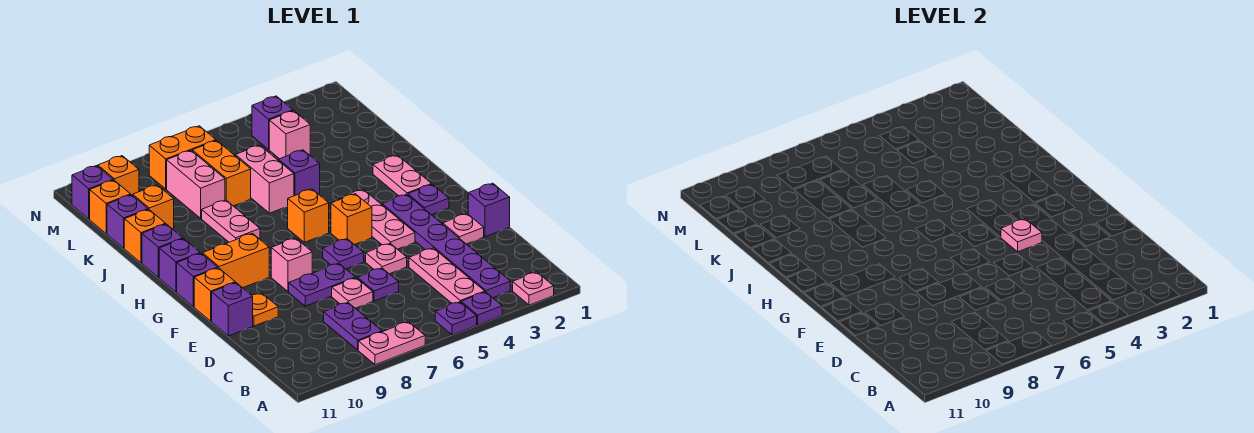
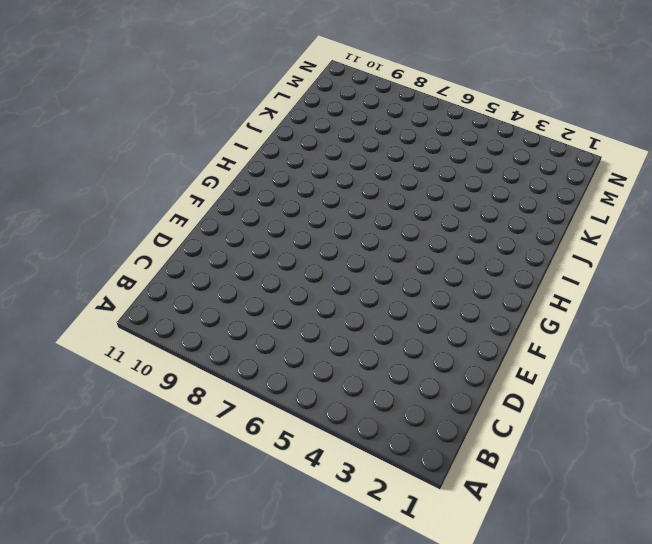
none -> pink 1x1 plate [513,272,554,305]
none -> purple 1x1 plate [461,292,502,325]
none -> purple 1x1 plate [435,302,477,335]
none -> pink 1x2 plate [358,322,425,365]

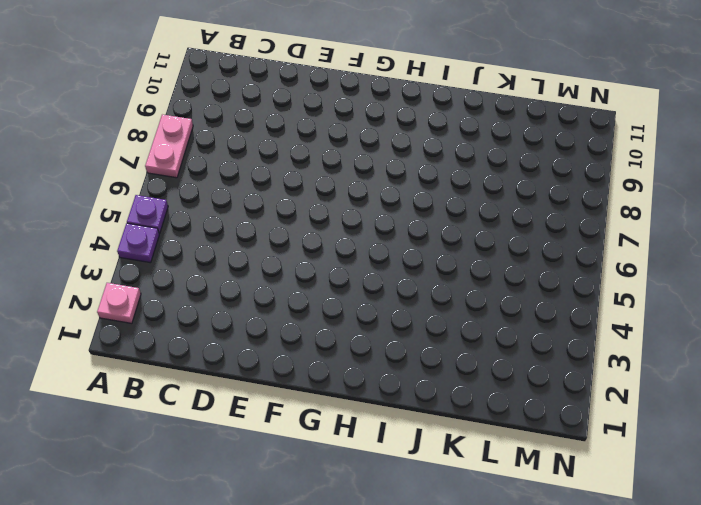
none -> purple 1x6 plate [382,194,510,298]
none -> pink 1x3 plate [409,248,485,303]
none -> purple 1x2 plate [324,303,382,350]
none -> purple 1x1 plate [357,268,399,301]

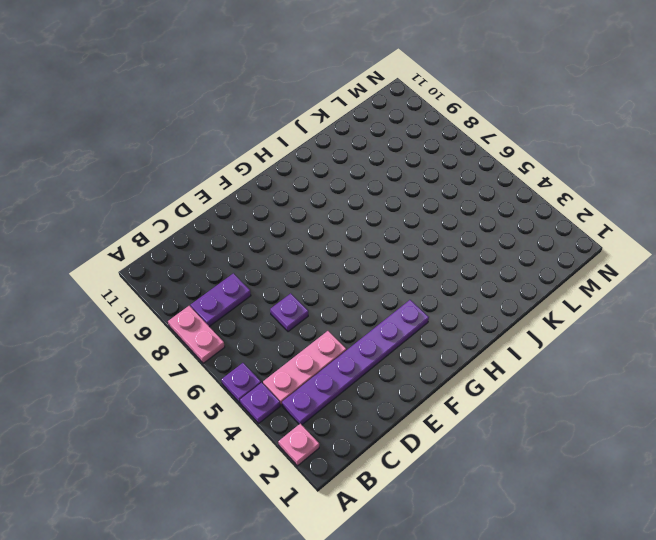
none -> pink 1x1 plate [332,278,373,308]
none -> purple 1x1 brick [468,183,510,237]
none -> pink 1x1 plate [443,214,484,244]
none -> pink 1x1 plate [366,243,407,274]

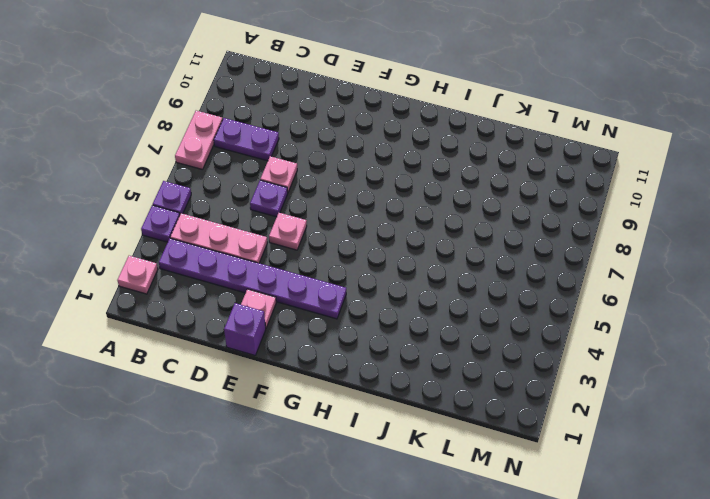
none -> purple 1x2 plate [289,263,355,306]
none -> orange 1x1 plate [252,293,278,326]
none -> purple 1x1 brick [212,283,253,336]
none -> pink 1x3 plate [339,190,415,249]

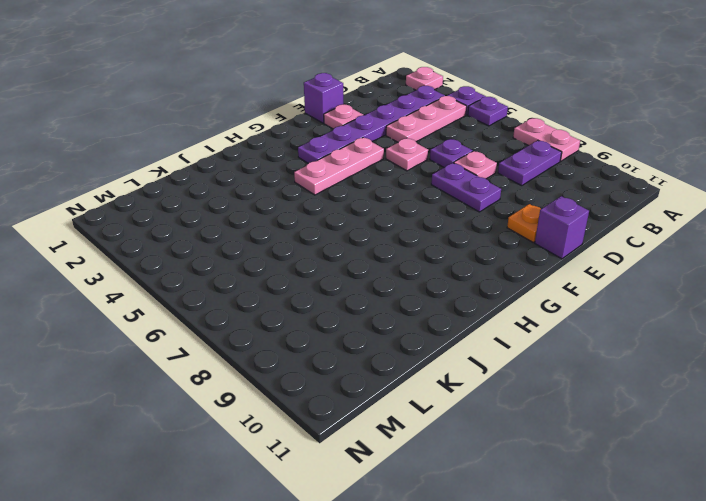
none -> purple 1x1 plate [323,239,364,269]
none -> pink 1x1 brick [271,238,312,291]
none -> orange 1x1 brick [194,268,235,321]
none -> purple 1x1 plate [408,184,449,215]

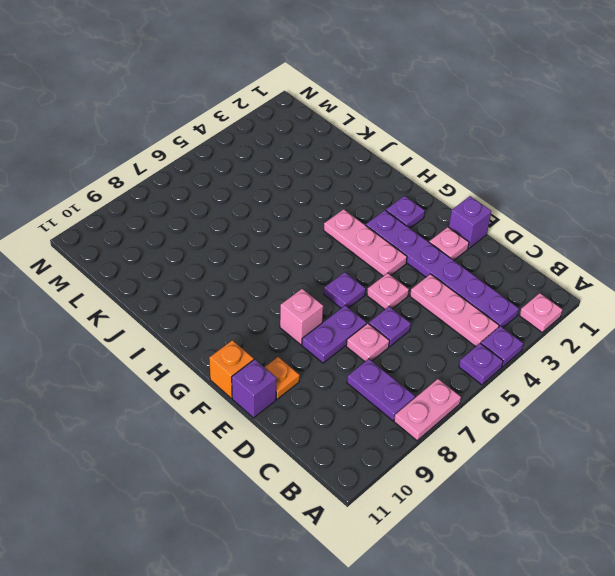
none -> orange 1x1 brick [331,194,372,245]
none -> orange 1x2 brick [202,233,269,288]
none -> purple 1x1 brick [177,253,218,307]
none -> pink 1x2 plate [373,155,432,196]

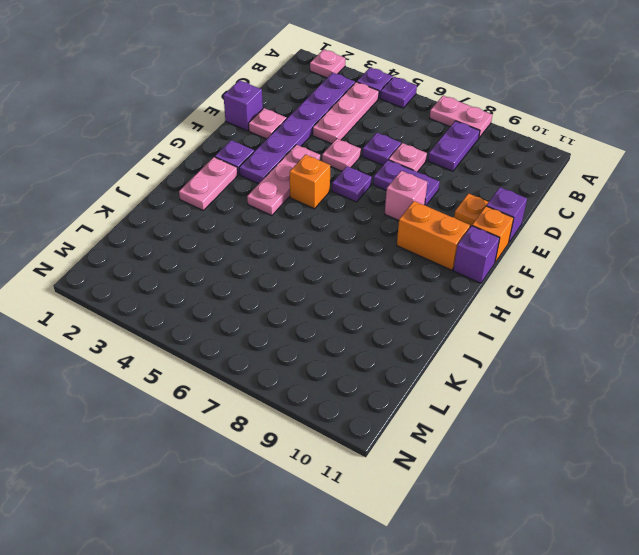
none -> orange 1x1 brick [288,189,329,242]
none -> purple 1x1 brick [159,239,200,292]
none -> pink 1x2 plate [202,200,260,242]
none -> purple 1x1 brick [142,224,183,278]

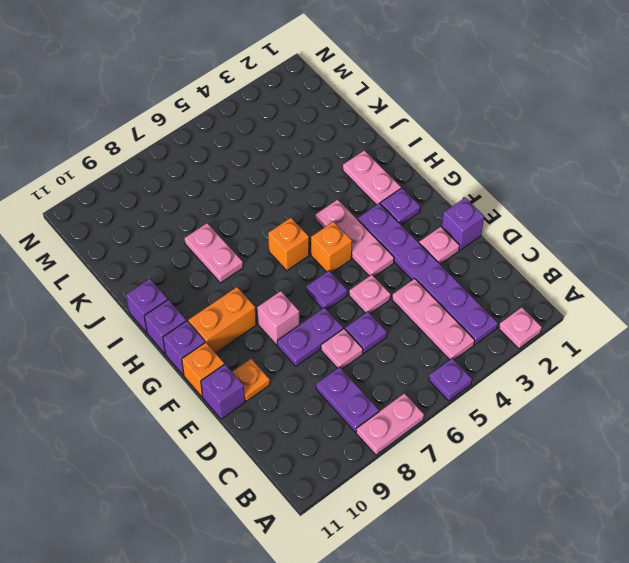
none -> purple 1x1 plate [461,292,502,325]
none -> purple 1x1 brick [279,150,320,196]
none -> pink 1x2 brick [235,145,294,213]
none -> orange 1x1 brick [124,209,166,263]

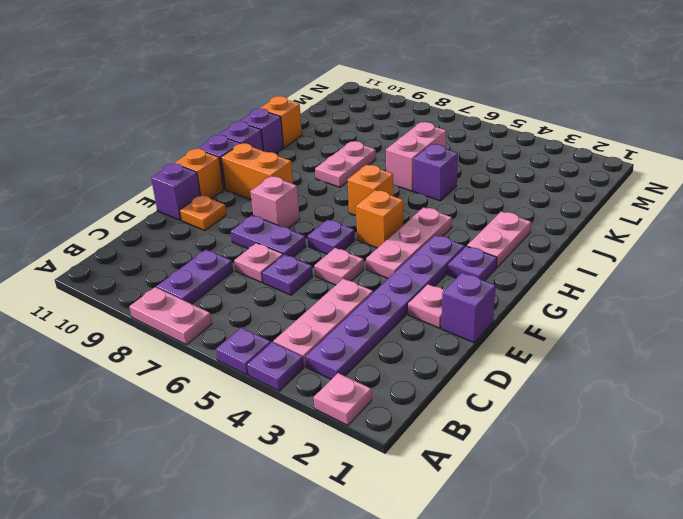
none -> orange 1x2 brick [192,140,251,206]
none -> pink 1x2 brick [167,151,225,218]
none -> orange 1x1 brick [133,185,174,229]
none -> purple 1x1 brick [107,195,148,248]

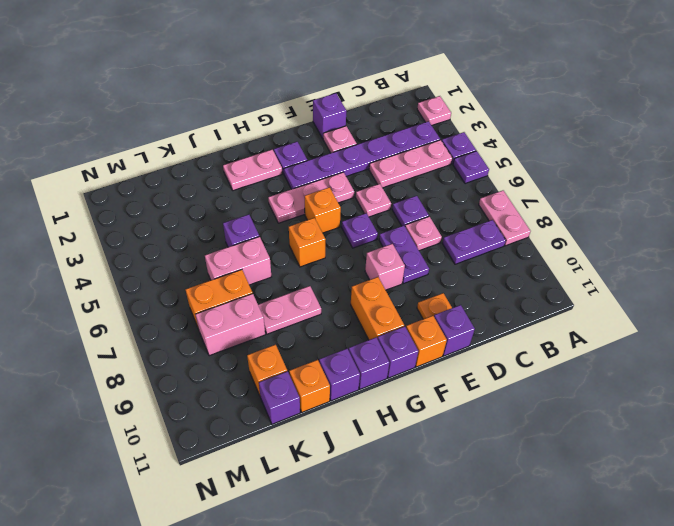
none -> pink 1x1 brick [269,111,310,159]
none -> orange 1x1 brick [90,180,131,234]
none -> purple 1x1 brick [252,96,293,149]
none -> orange 1x2 brick [149,126,216,189]

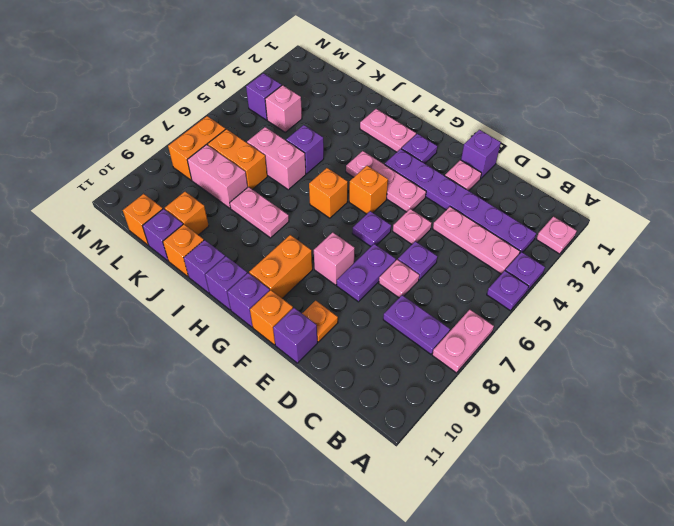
none -> orange 1x1 brick [98,156,139,196]
none -> purple 1x1 brick [72,166,113,219]
none -> pink 1x1 plate [1001,219,1042,252]

